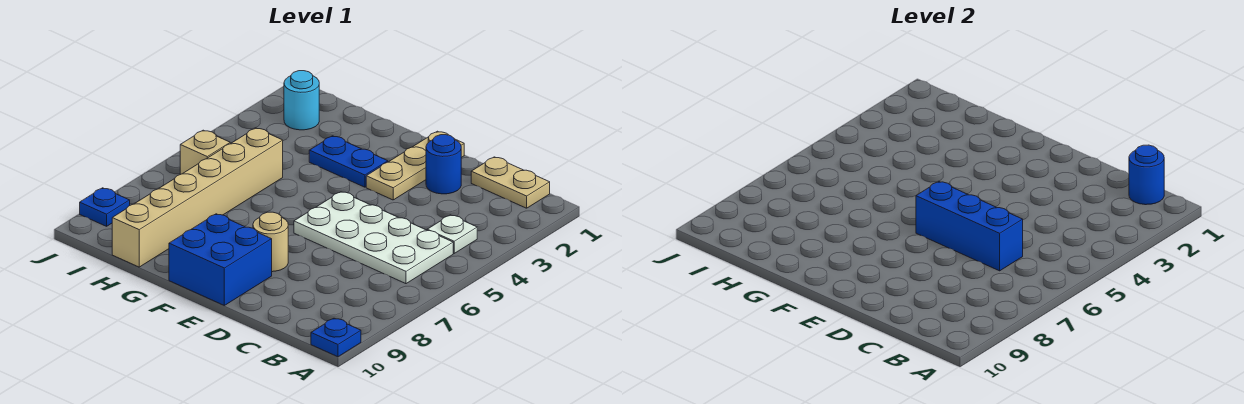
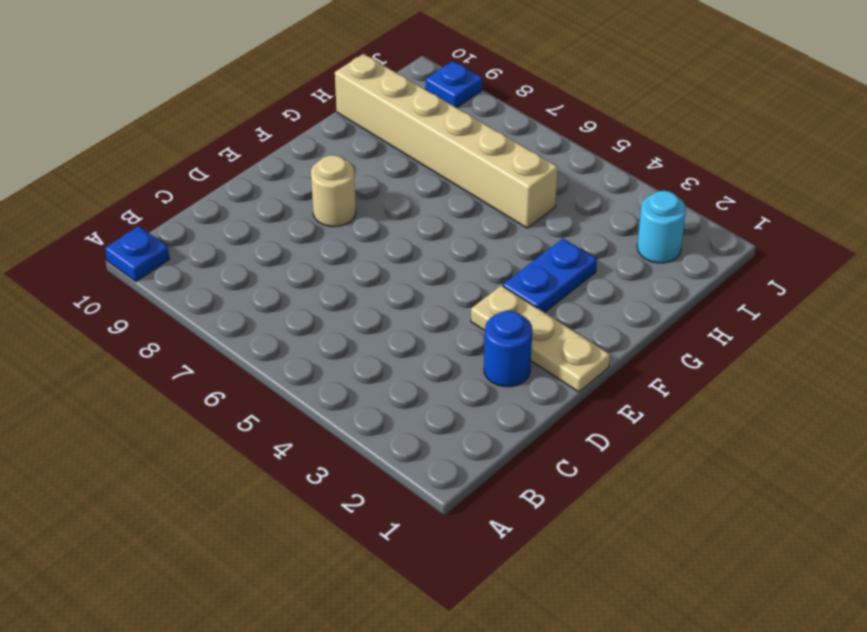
none -> tan 1x2 plate [471,157,550,208]
none -> white 1x1 plate [427,215,477,253]
none -> white 2x4 plate [294,192,453,284]

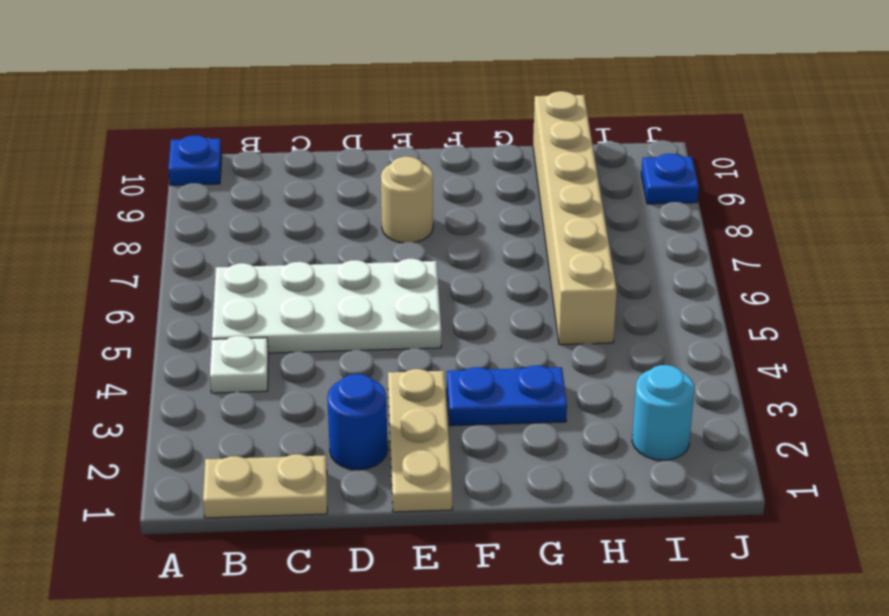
none -> blue 2x2 brick [169,214,272,305]
none -> tan 1x1 brick [180,130,230,174]
none -> blue 1x1 round brick [1129,145,1164,205]

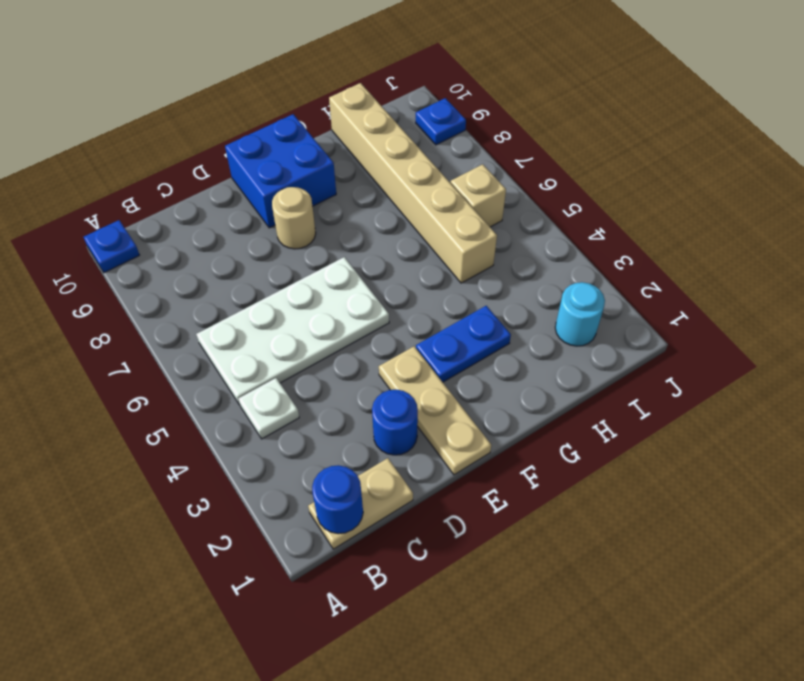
none -> blue 1x3 brick [916,182,1023,271]

